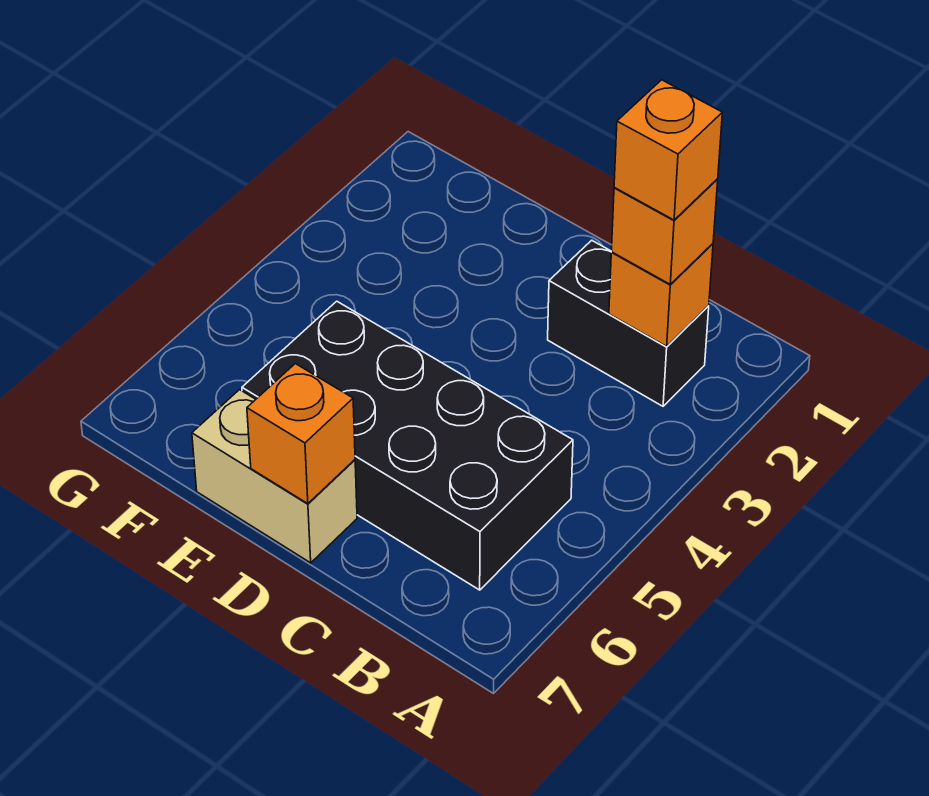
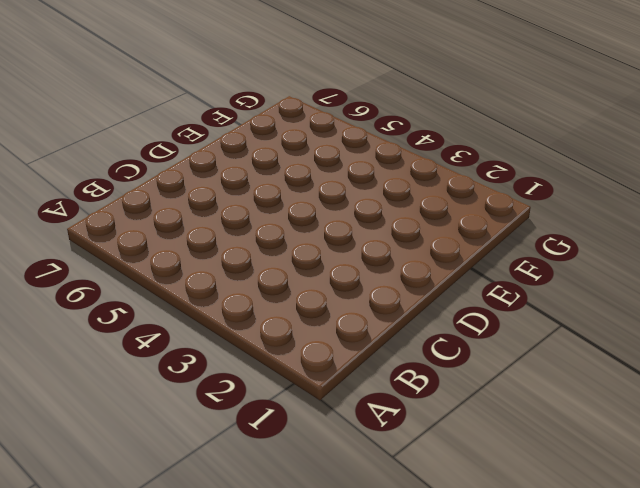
none -> black 1x2 brick [548,240,709,406]
none -> black 2x4 brick [242,301,573,590]

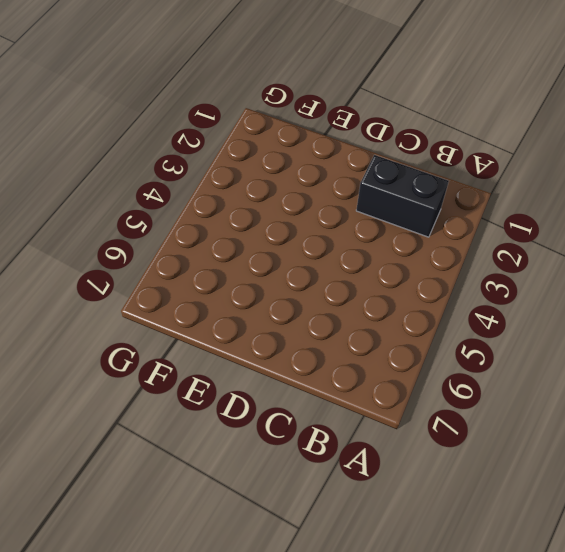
none -> black 2x4 brick [242,301,573,590]
none -> tan 1x2 brick [192,390,357,563]

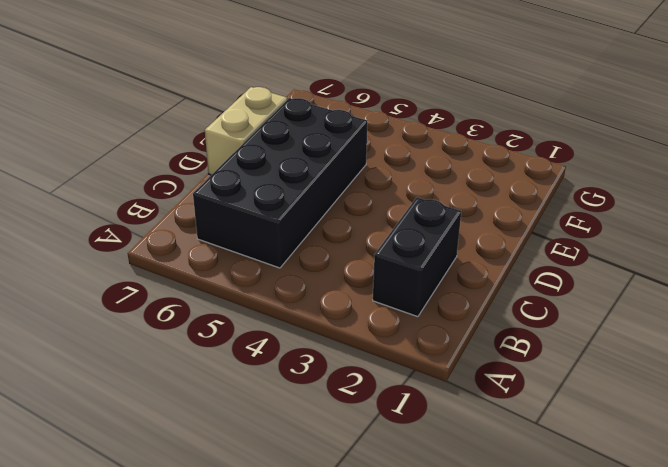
none -> orange 1x1 brick [609,244,713,346]
none -> orange 1x1 brick [247,364,355,504]

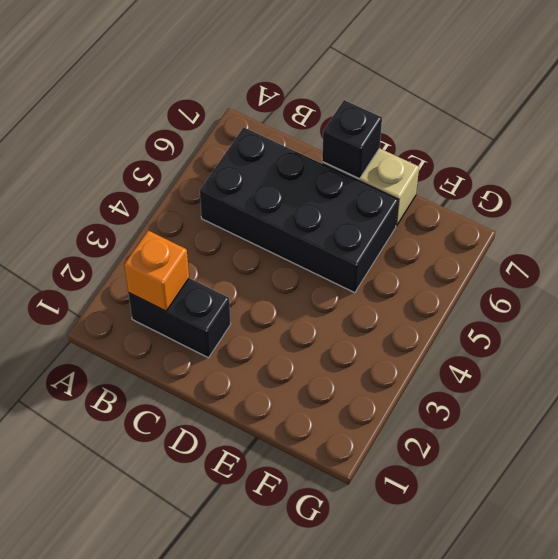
black 1x1 brick [322,100,382,179] -> orange 1x1 brick [247,364,355,504]
none -> orange 1x1 brick [611,179,718,285]
none -> orange 1x1 brick [614,80,722,220]

